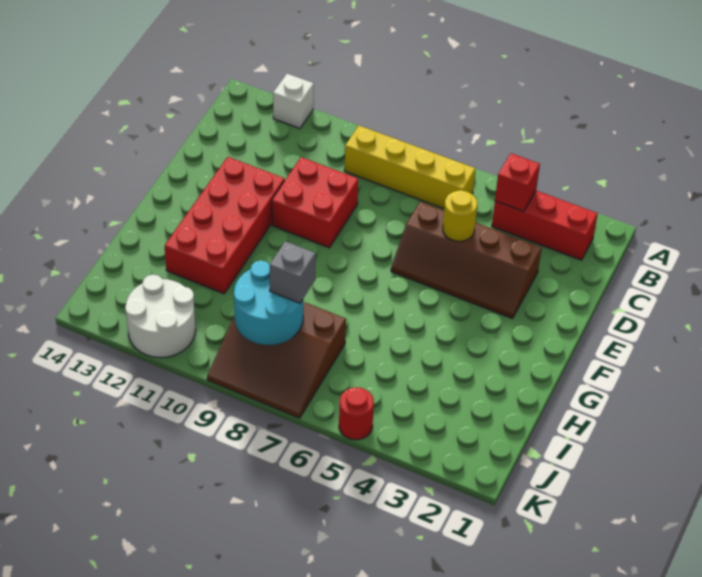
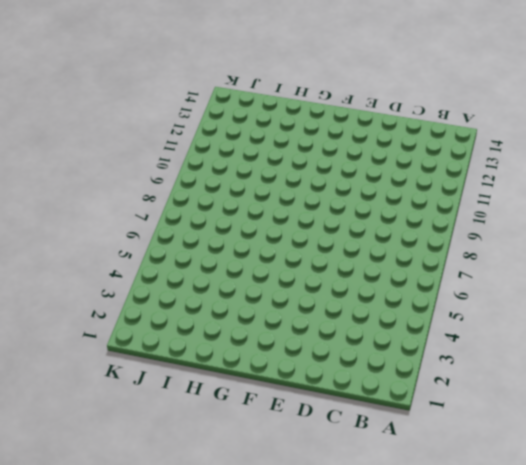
none -> white 1x1 brick [273,74,314,129]
none -> red 1x3 brick [492,191,598,260]
none -> yellow 1x4 brick [344,126,475,209]

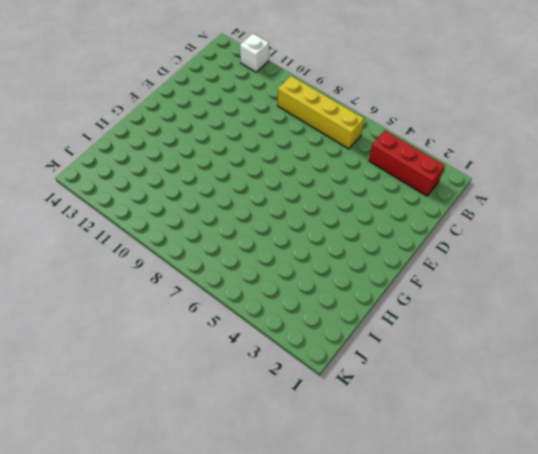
none -> brown 2x4 slope [391,202,542,319]
none -> red 2x2 brick [272,157,358,248]
none -> red 2x4 brick [165,157,285,294]

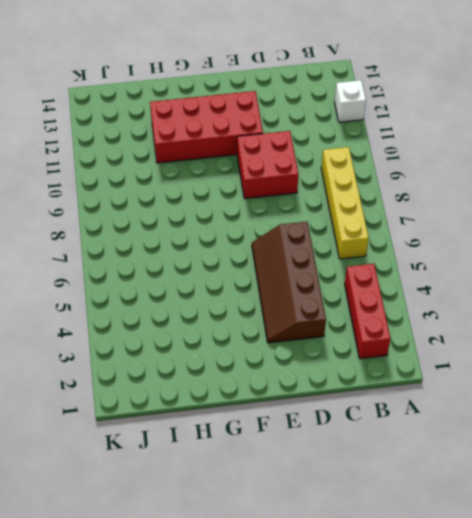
none -> brown 3x3 slope [207,302,346,418]
none -> white 2x2 round brick [125,275,196,358]
none -> red 1x1 round brick [339,388,374,440]

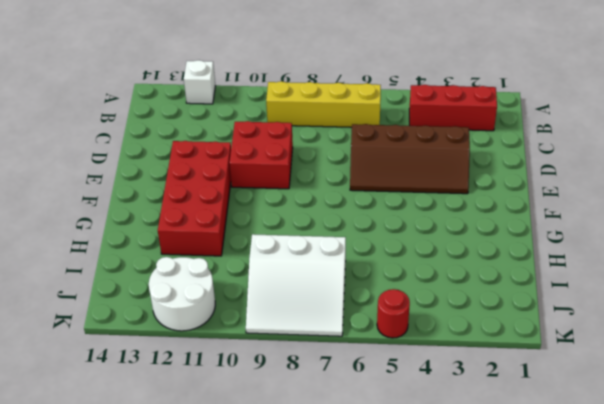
white 3x3 slope [246,234,346,336] -> brown 3x3 slope [207,302,346,418]
none -> red 1x1 brick [495,153,540,211]
none -> yellow 1x1 round brick [443,190,477,241]
none -> cyan 2x2 round brick [234,261,303,345]

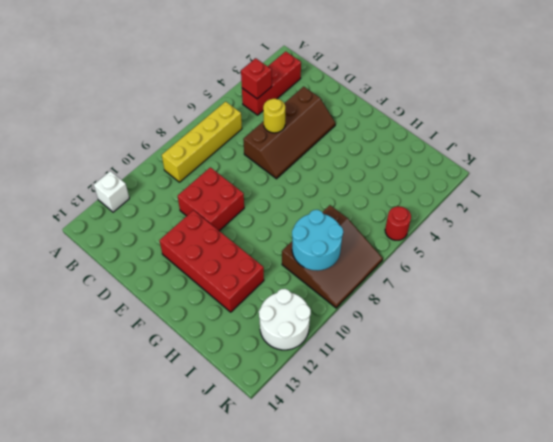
none -> grey 1x1 brick [270,241,316,303]

